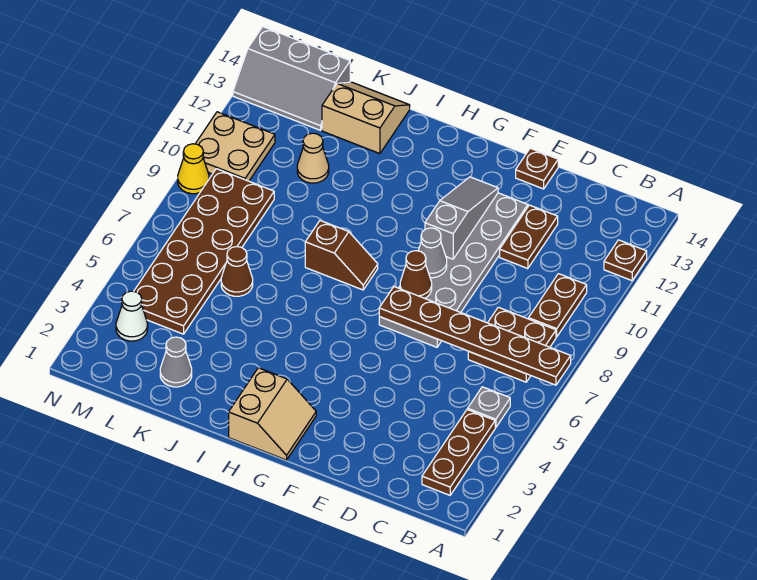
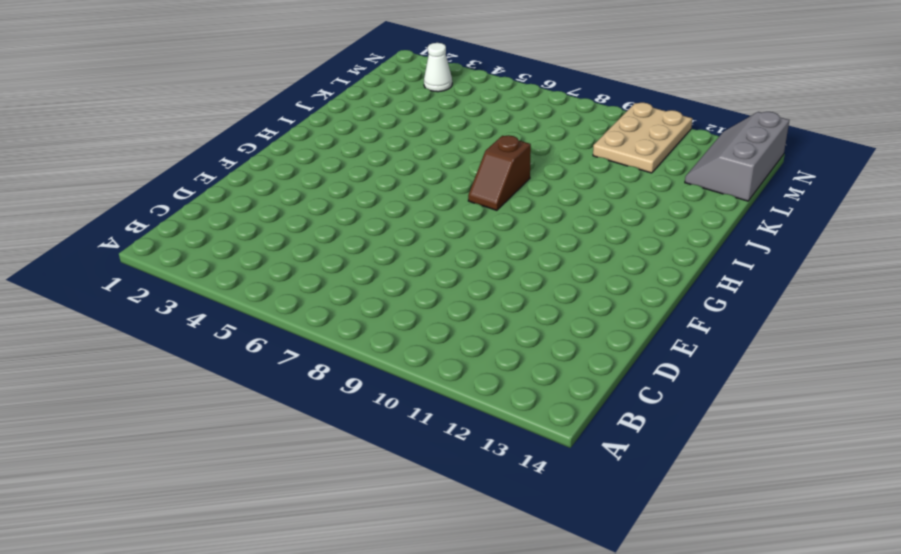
tan 2x3 plate [593,103,692,173] -> tan 2x2 plate [196,112,275,181]
none -> brown 1x1 plate [604,240,647,281]
none -> brown 1x3 plate [422,409,495,495]
none -> grey 1x1 plate [468,387,510,428]

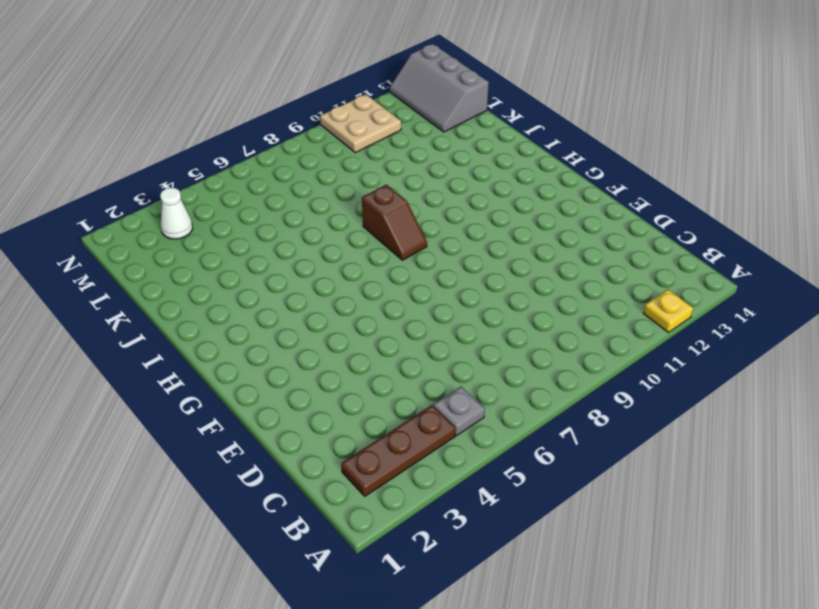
yellow 1x1 plate [643,289,693,332] -> brown 1x1 plate [604,240,647,281]
none -> brown 2x2 plate [468,307,556,382]
none -> brown 1x2 plate [529,274,587,337]
none -> brown 1x2 plate [500,205,558,269]

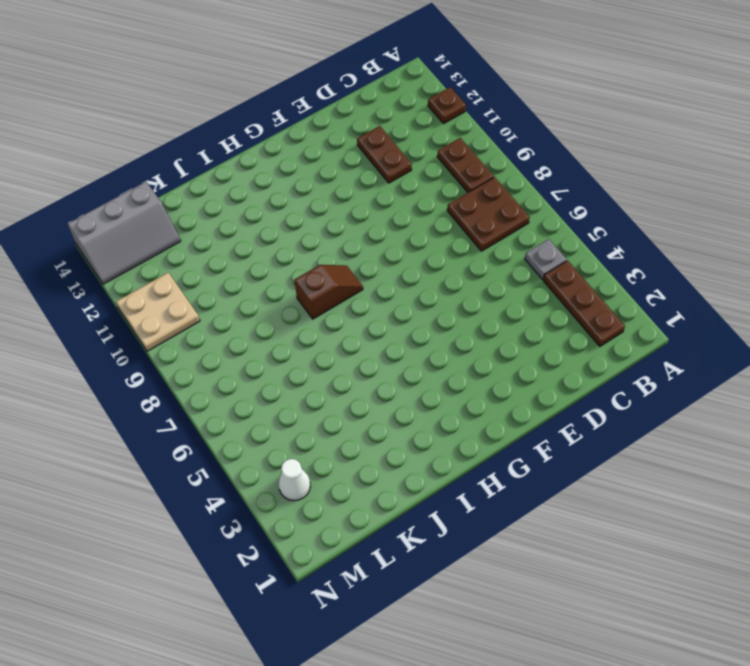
none -> grey 2x6 plate [379,193,528,347]
none -> brown 1x1 plate [516,148,558,189]
none -> tan 2x2 slope [229,368,316,460]

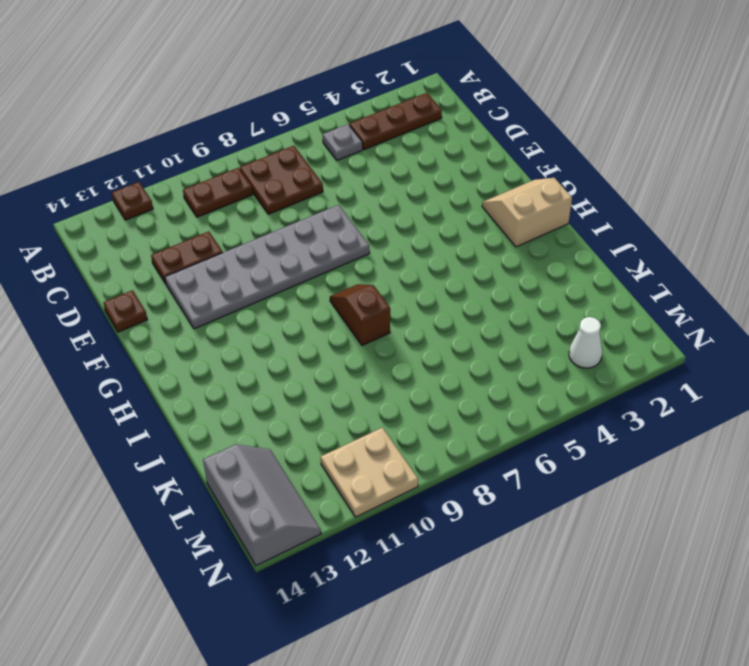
none -> tan 2x2 slope [322,82,410,154]
none -> grey 1x1 cone [160,337,192,387]
none -> brown 1x1 cone [221,247,253,296]

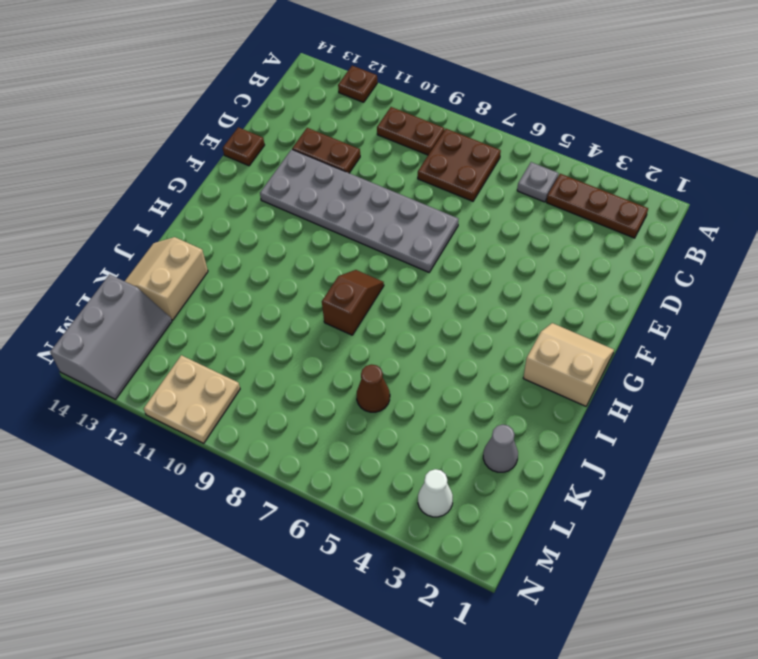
none -> tan 1x1 cone [297,133,329,183]
none -> brown 2x6 plate [134,169,274,334]
none -> yellow 1x1 cone [178,144,209,194]

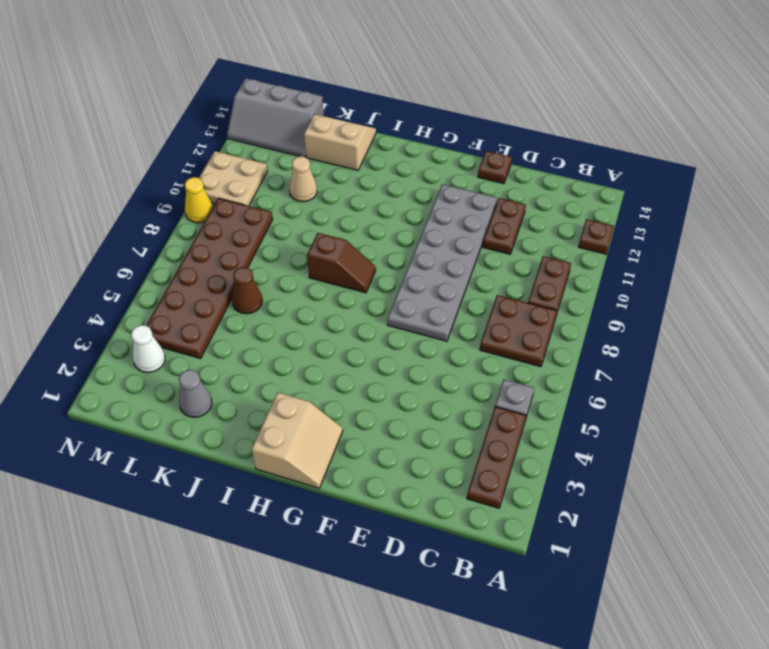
none -> brown 1x6 plate [379,287,571,385]
none -> brown 1x1 cone [400,251,432,298]
none -> grey 1x1 cone [418,228,447,278]

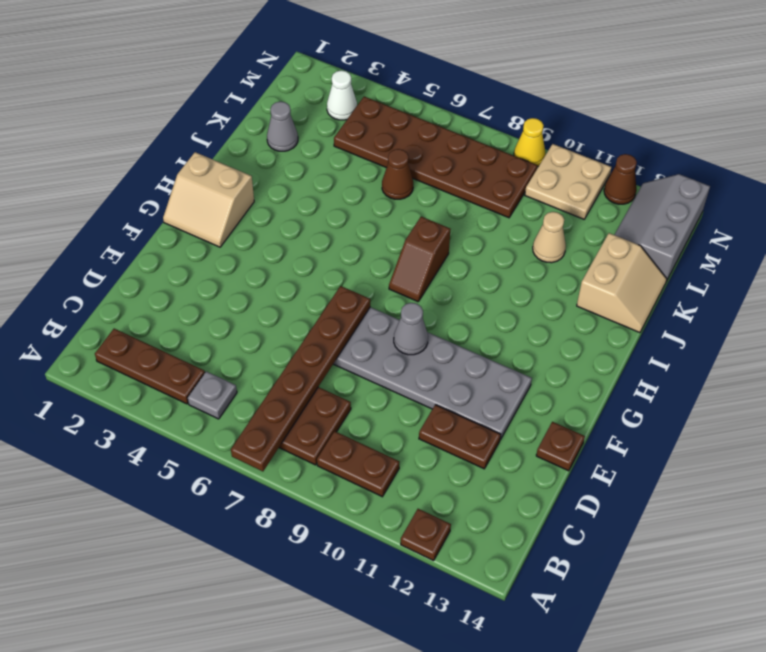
brown 1x1 cone [604,154,637,204] -> brown 1x1 cone moved to [400,251,432,298]
none -> grey 1x3 slope [425,177,498,259]

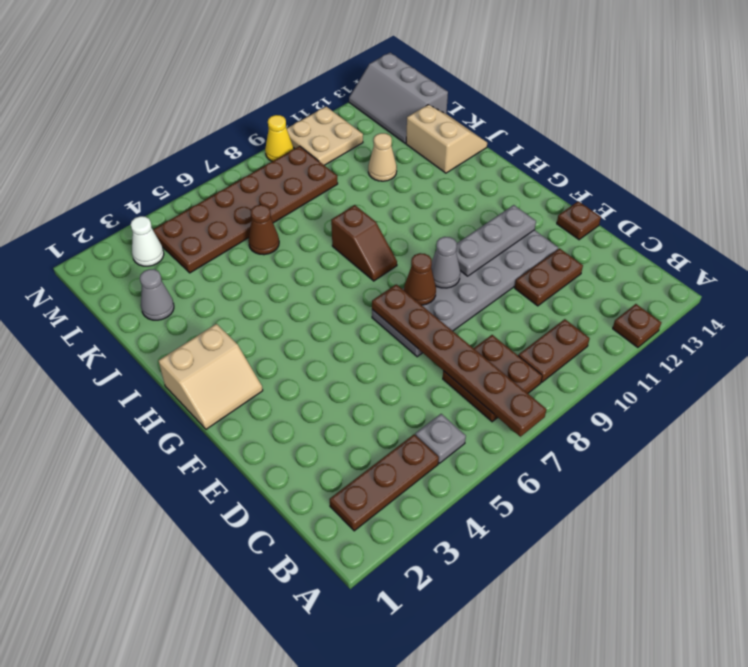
grey 1x3 plate [456,205,536,276] -> grey 1x3 slope [425,177,498,259]

